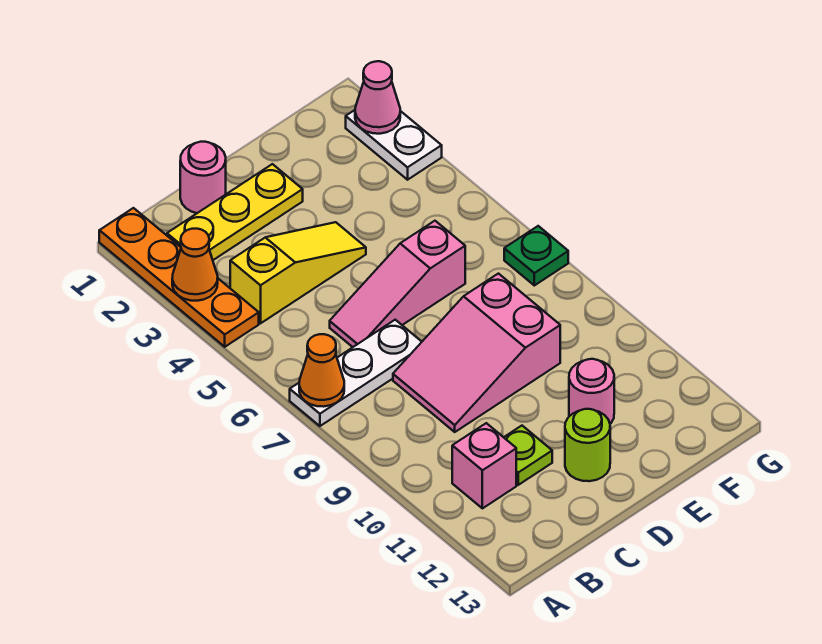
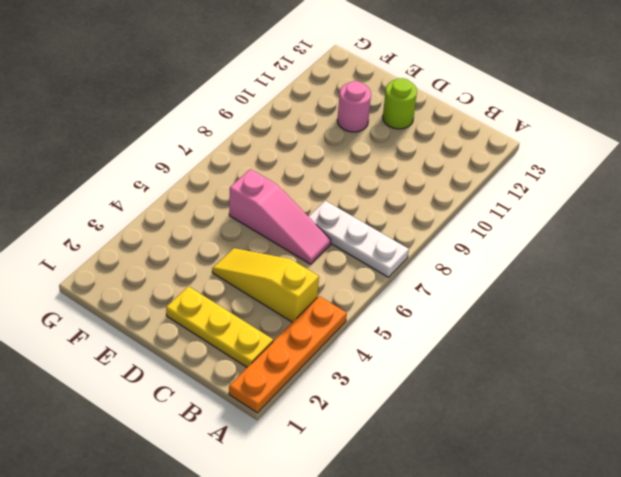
none -> pink 1x1 brick [452,423,516,508]
none -> pink 1x1 round brick [180,142,226,213]
none -> pink 2x3 slope [393,274,560,432]

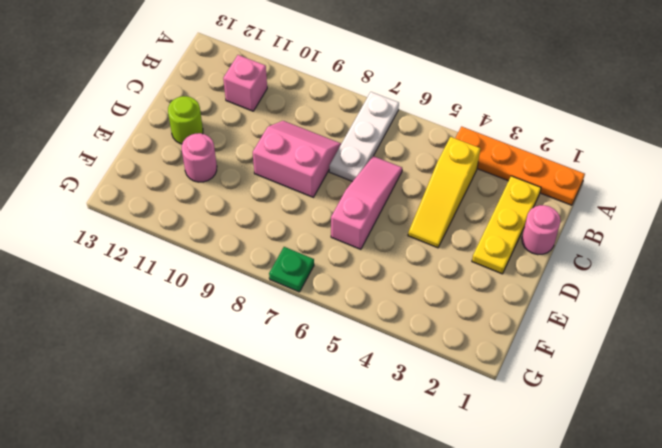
pink 2x2 slope [253,121,341,197] -> pink 2x3 slope [393,274,560,432]
none -> lime 1x1 plate [504,426,552,485]
none -> white 1x2 plate [346,110,442,180]
none -> orange 1x1 cone [172,229,218,301]

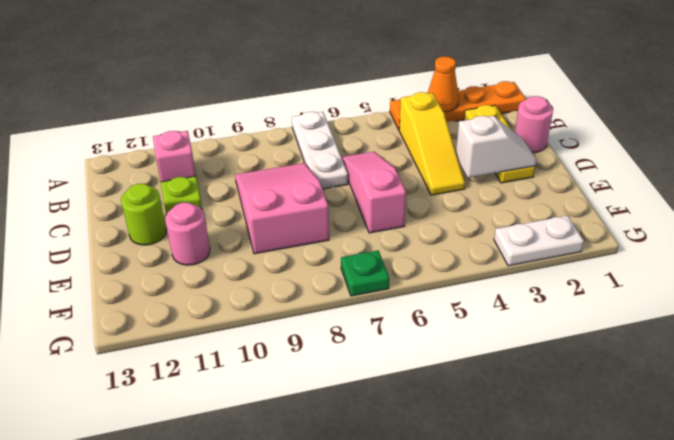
white 1x2 slope [456,116,537,178] -> none
none -> orange 1x1 cone [299,334,344,407]
none -> pink 1x1 cone [355,61,400,134]

